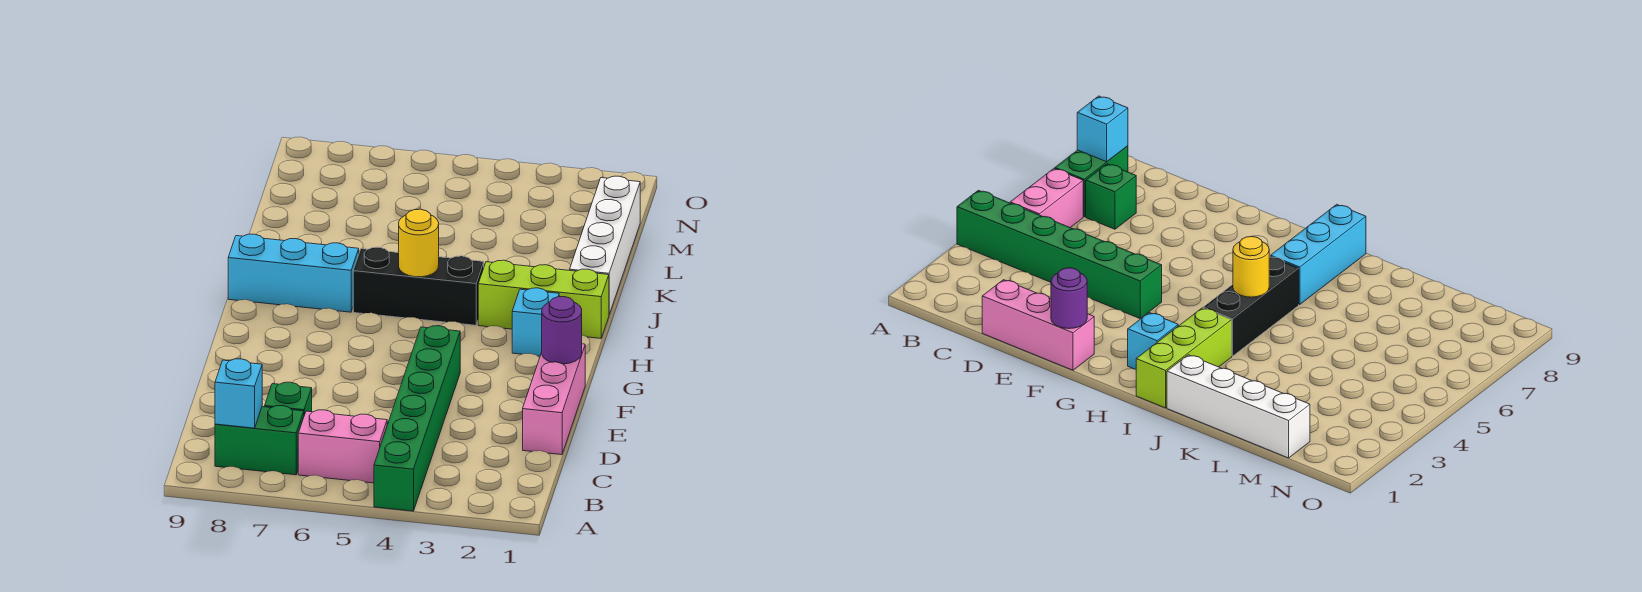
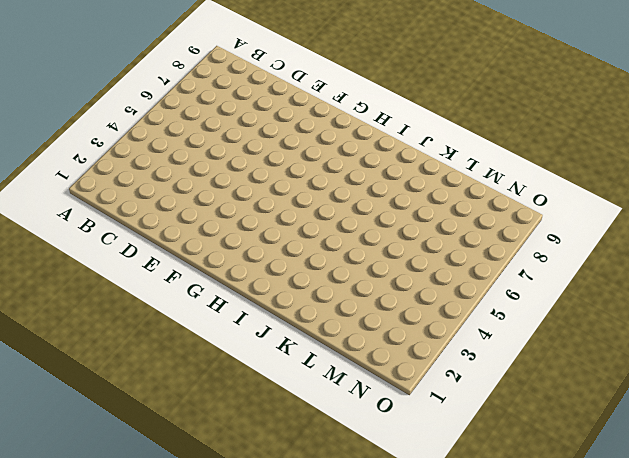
none -> green 1x6 brick [374,326,460,511]
none -> pink 1x2 brick [298,410,387,483]
none -> green 1x2 brick [215,406,304,475]

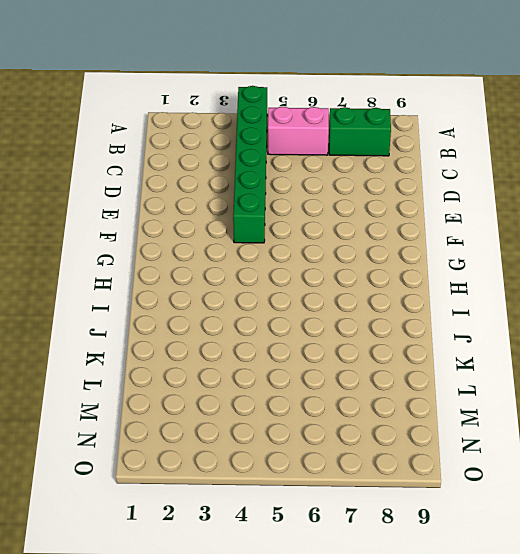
none -> green 1x1 brick [265,382,312,415]
none -> pink 1x3 brick [523,344,585,455]
none -> cyan 1x1 brick [512,288,559,356]

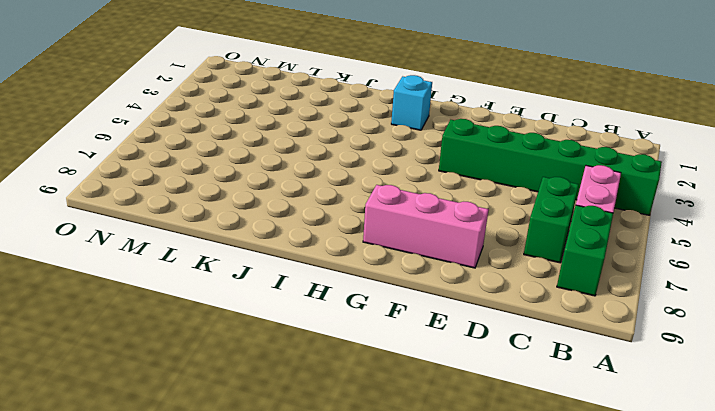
green 1x2 brick [524,177,579,263] -> green 1x1 brick [265,382,312,415]
pink 1x3 brick [363,185,489,268] -> pink 1x3 brick moved to [523,344,585,455]
none -> lime 1x3 brick [478,260,609,338]
none -> black 1x3 brick [353,247,484,325]
none -> cyan 1x3 brick [228,234,359,312]

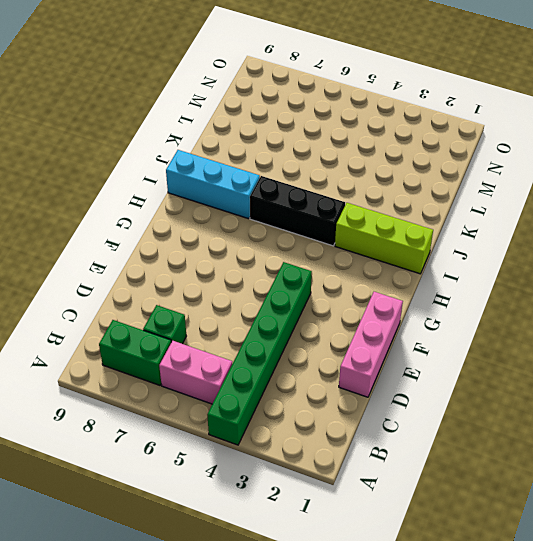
none -> cyan 1x1 brick [512,288,559,356]
none -> white 1x4 brick [570,176,640,314]
none -> cyan 1x1 brick [215,359,262,428]

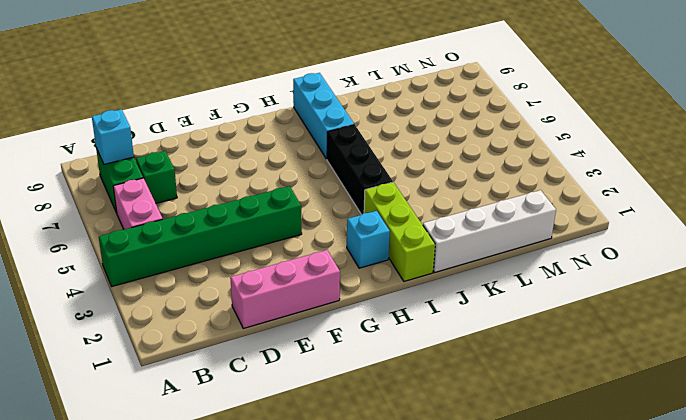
none -> purple 1x1 round brick [542,297,582,364]
none -> yellow 1x1 round brick [399,209,439,277]

